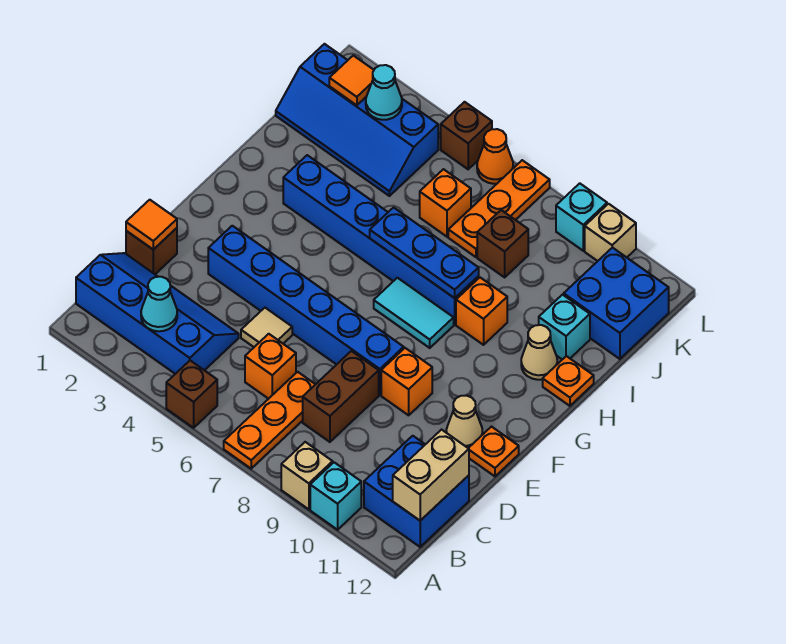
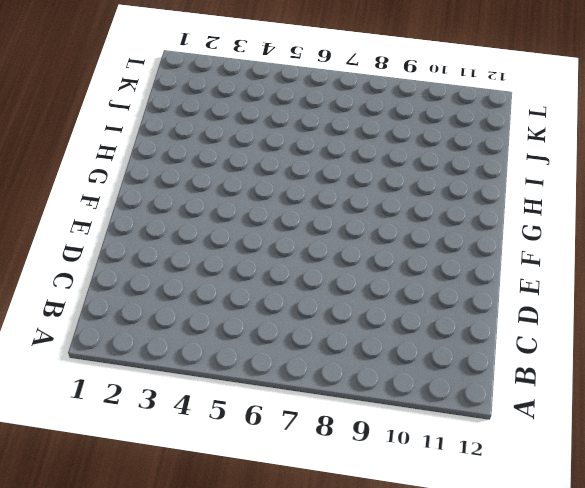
none -> brown 1x1 brick [166,361,217,428]
none -> orange 1x3 plate [224,372,315,469]
none -> tan 1x1 brick [281,442,333,509]
none -> cyan 1x1 brick [310,462,361,530]

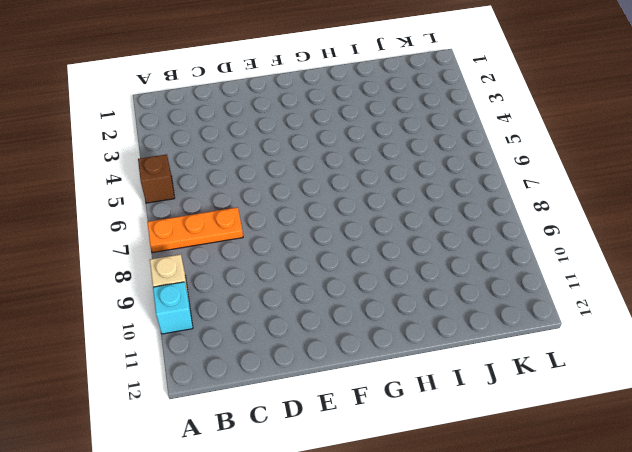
none -> blue 2x4 slope [76,253,239,374]
none -> blue 2x2 brick [364,436,469,547]
none -> orange 1x1 brick [245,334,296,399]
none -> brown 1x2 brick [303,351,379,442]

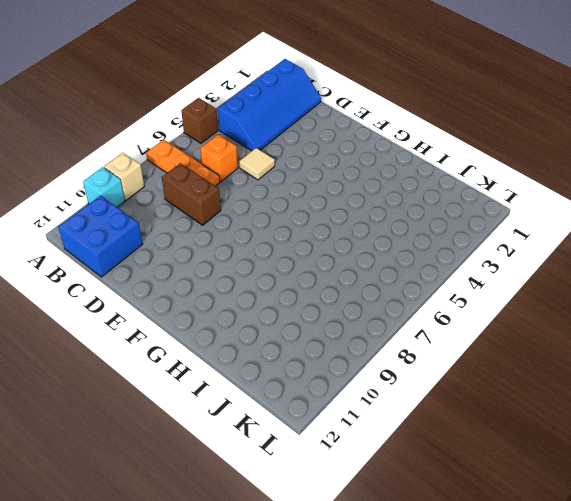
none -> brown 1x1 brick [126,228,177,274]
none -> blue 1x6 brick [208,226,404,395]
none -> orange 1x1 brick [381,348,432,415]
none -> tan 1x1 cone [446,396,483,448]

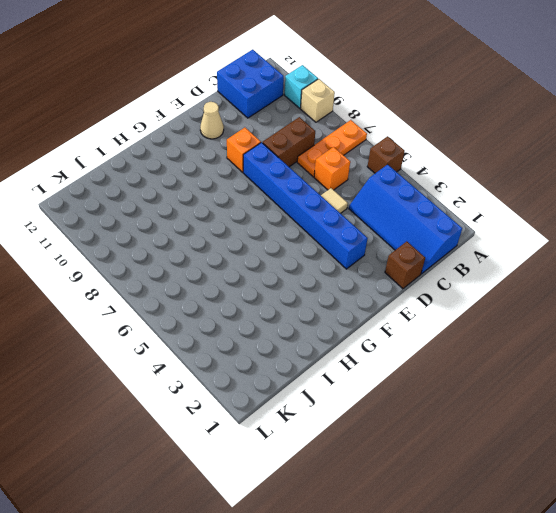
none -> orange 1x1 plate [468,427,519,476]
none -> cyan 1x2 tile [374,278,454,348]
none -> blue 1x6 brick [283,155,479,324]
none -> orange 1x1 brick [456,278,507,345]

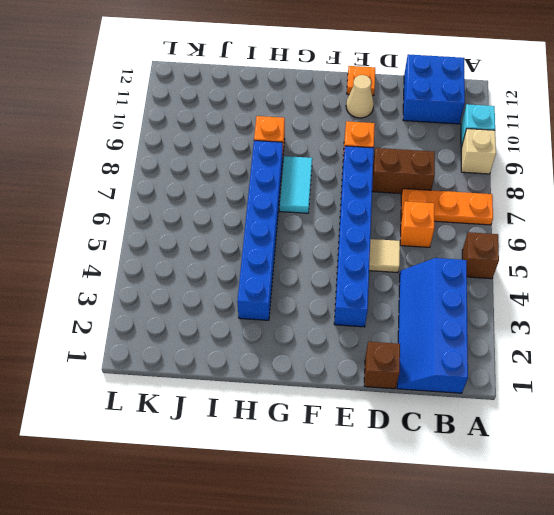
none -> tan 1x1 cone [521,325,557,380]
none -> orange 1x1 plate [543,356,594,406]
none -> cyan 1x1 brick [539,295,590,359]
none -> blue 2x4 slope [276,44,438,196]

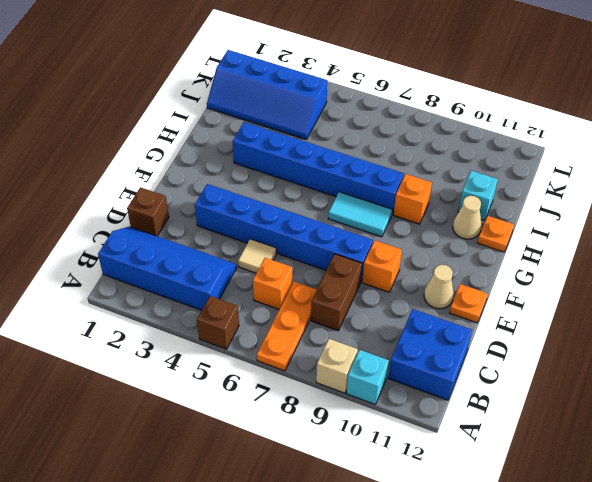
none -> orange 1x1 brick [420,169,471,237]
none -> orange 1x3 plate [448,160,550,257]
none -> brown 1x1 brick [477,210,528,277]
none -> blue 2x2 brick [564,248,669,359]

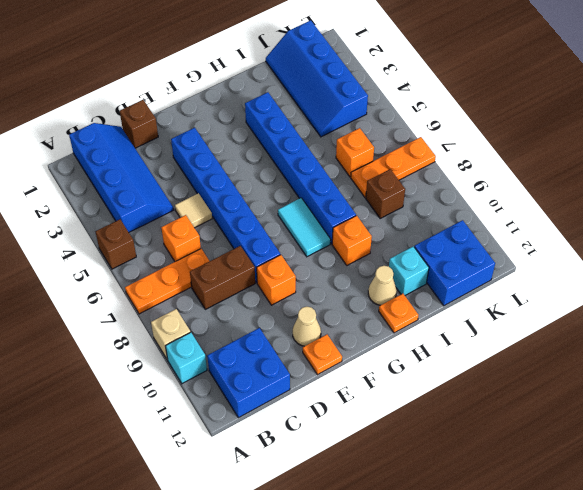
none -> brown 1x1 brick [441,102,492,169]
none -> orange 1x1 cone [477,129,513,184]
none -> cyan 1x1 brick [556,183,607,251]
none -> tan 1x1 brick [585,204,636,261]

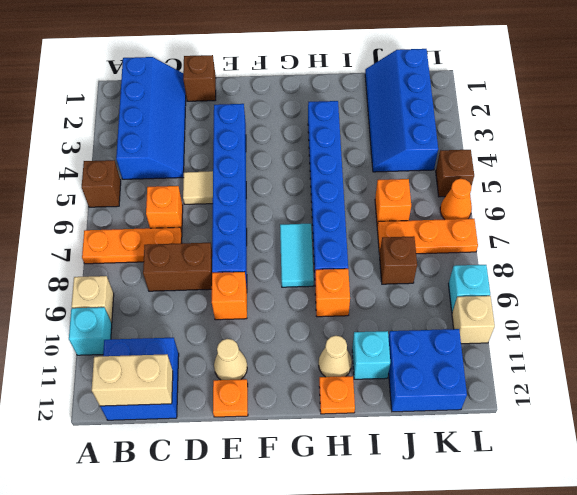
none -> cyan 1x1 cone [141,277,177,331]
none -> orange 1x1 tile [126,200,177,250]
none -> blue 1x3 plate [370,207,479,298]
none -> orange 1x1 tile [329,55,374,105]

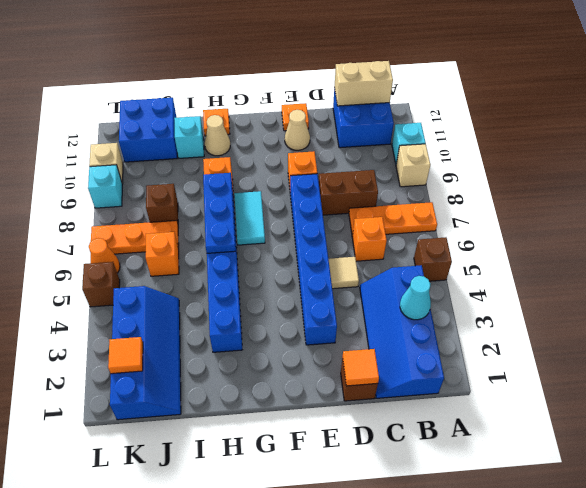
none -> cyan 1x1 cone [366,65,402,120]

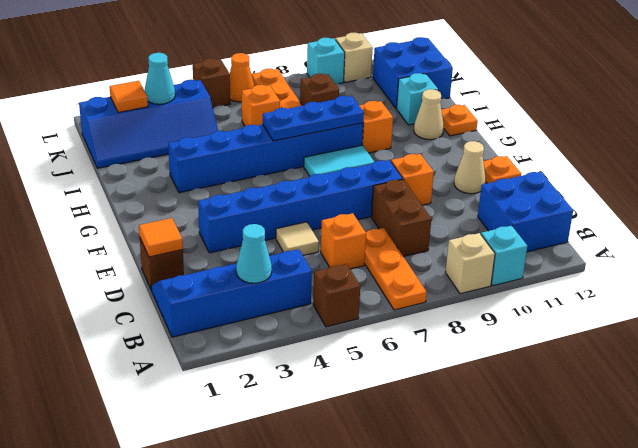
none -> tan 1x2 brick [393,430,469,521]

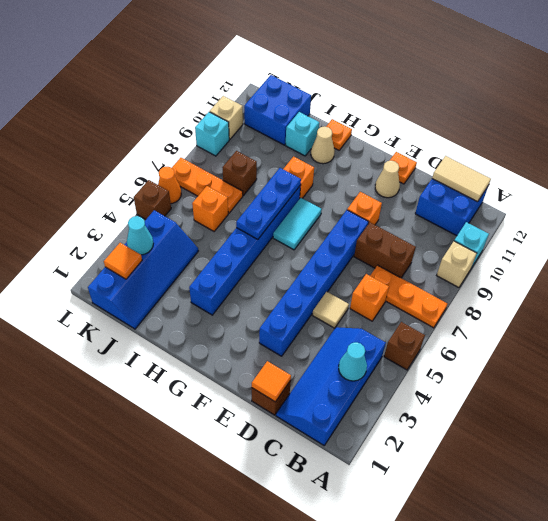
tan 1x2 tile [432,156,491,202] -> tan 1x2 brick [393,430,469,521]

